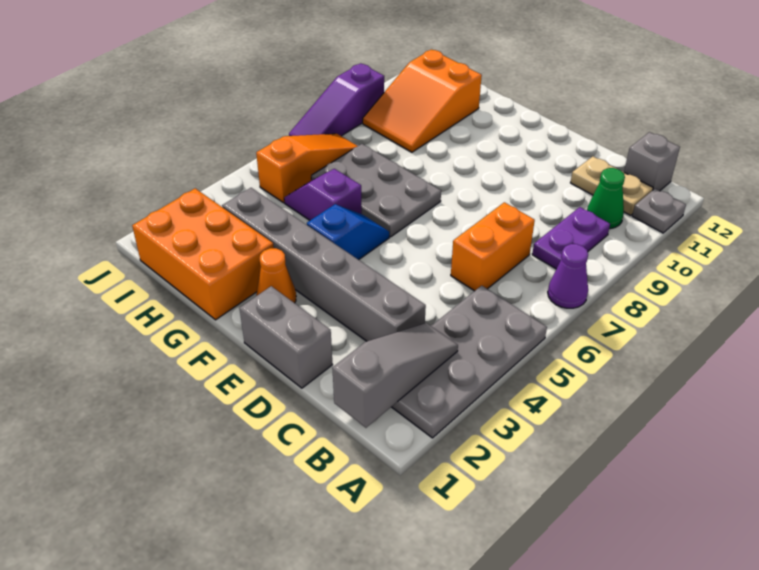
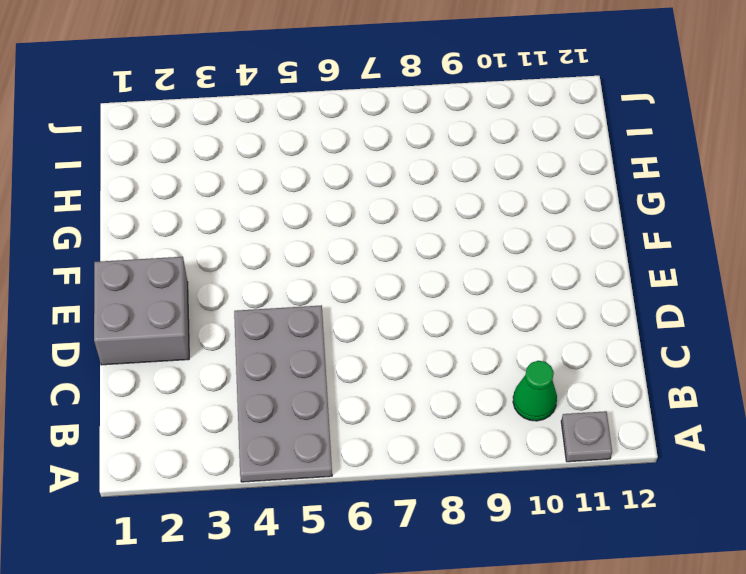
grey 2x4 plate [234,305,332,482] -> grey 2x4 plate turned to [392,286,547,438]
grey 2x2 brick [94,257,189,365] -> grey 1x2 brick [239,286,333,388]
none -> purple 1x1 cone [548,244,588,308]
none -> purple 1x2 plate [532,207,610,269]
none -> tan 1x2 plate [571,157,653,215]

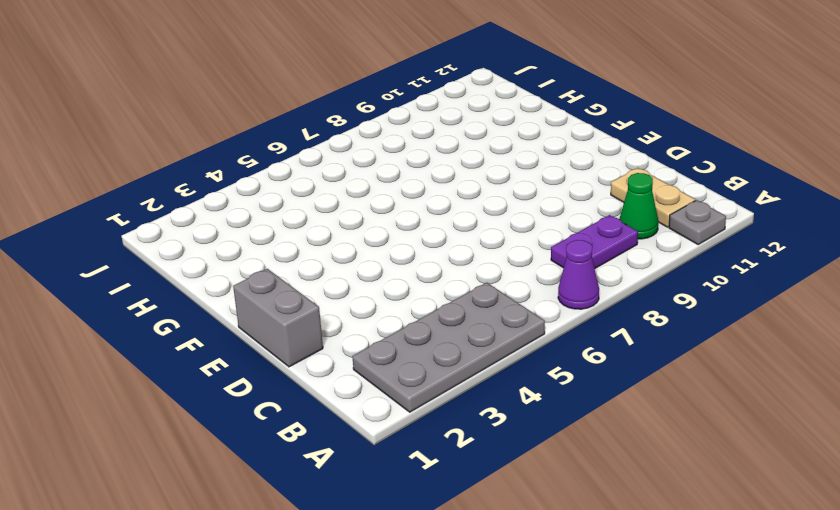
none -> grey 1x1 brick [624,132,680,191]
none -> grey 1x6 brick [222,188,426,341]
none -> orange 1x2 brick [451,202,535,291]

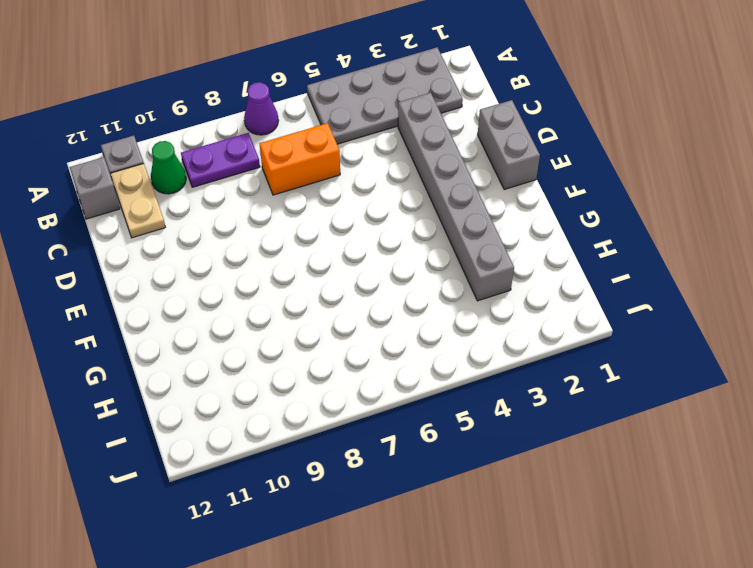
none -> orange 1x1 cone [256,248,296,303]
none -> blue 1x2 slope [307,204,389,260]
none -> grey 2x3 plate [311,144,441,237]

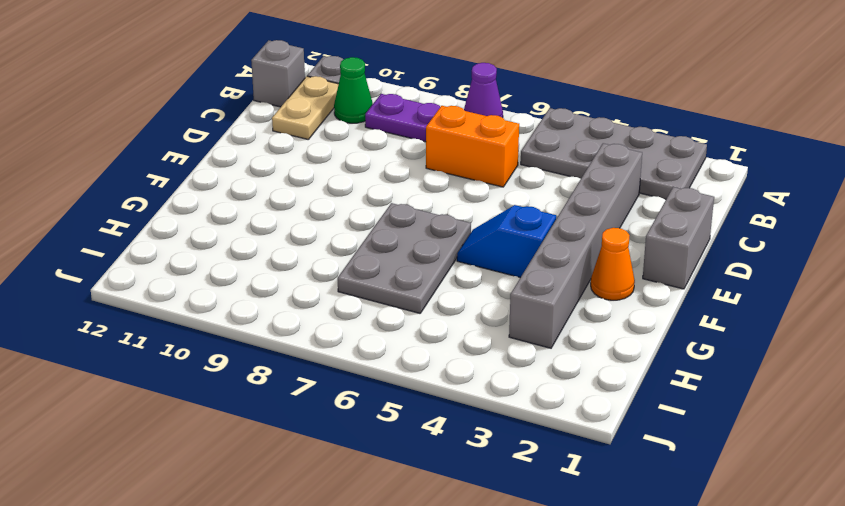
none -> orange 2x3 brick [132,188,274,320]
none -> purple 1x2 slope [284,169,362,220]
none -> orange 2x3 slope [363,49,482,152]

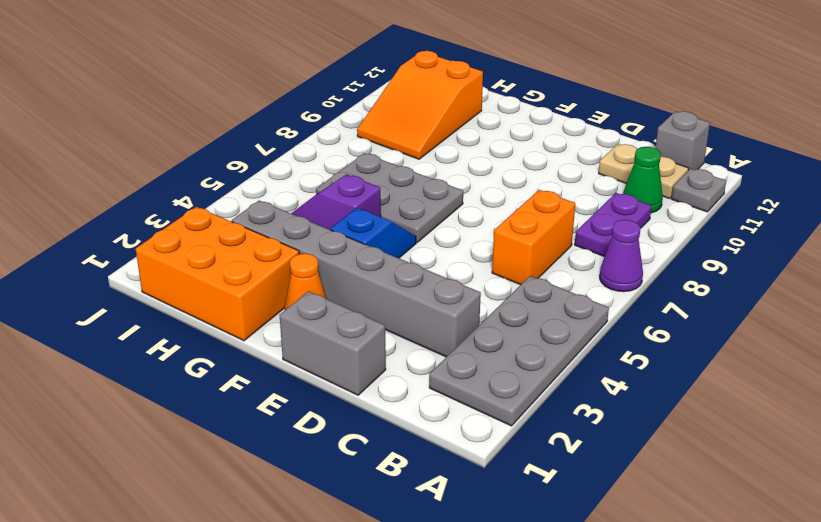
none -> orange 1x3 slope [256,134,357,203]
none -> purple 1x3 slope [289,63,384,136]
none -> grey 1x3 slope [332,323,458,428]

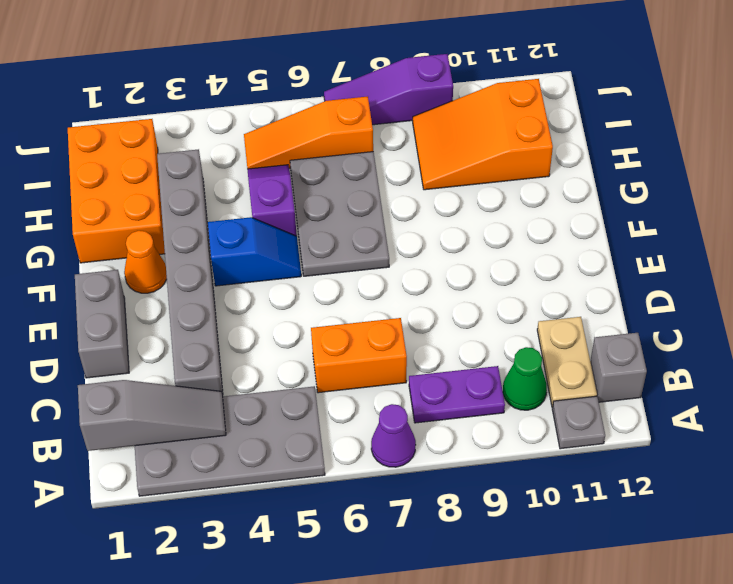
orange 1x3 slope [244,96,373,169] -> orange 1x3 slope turned to [256,134,357,203]

